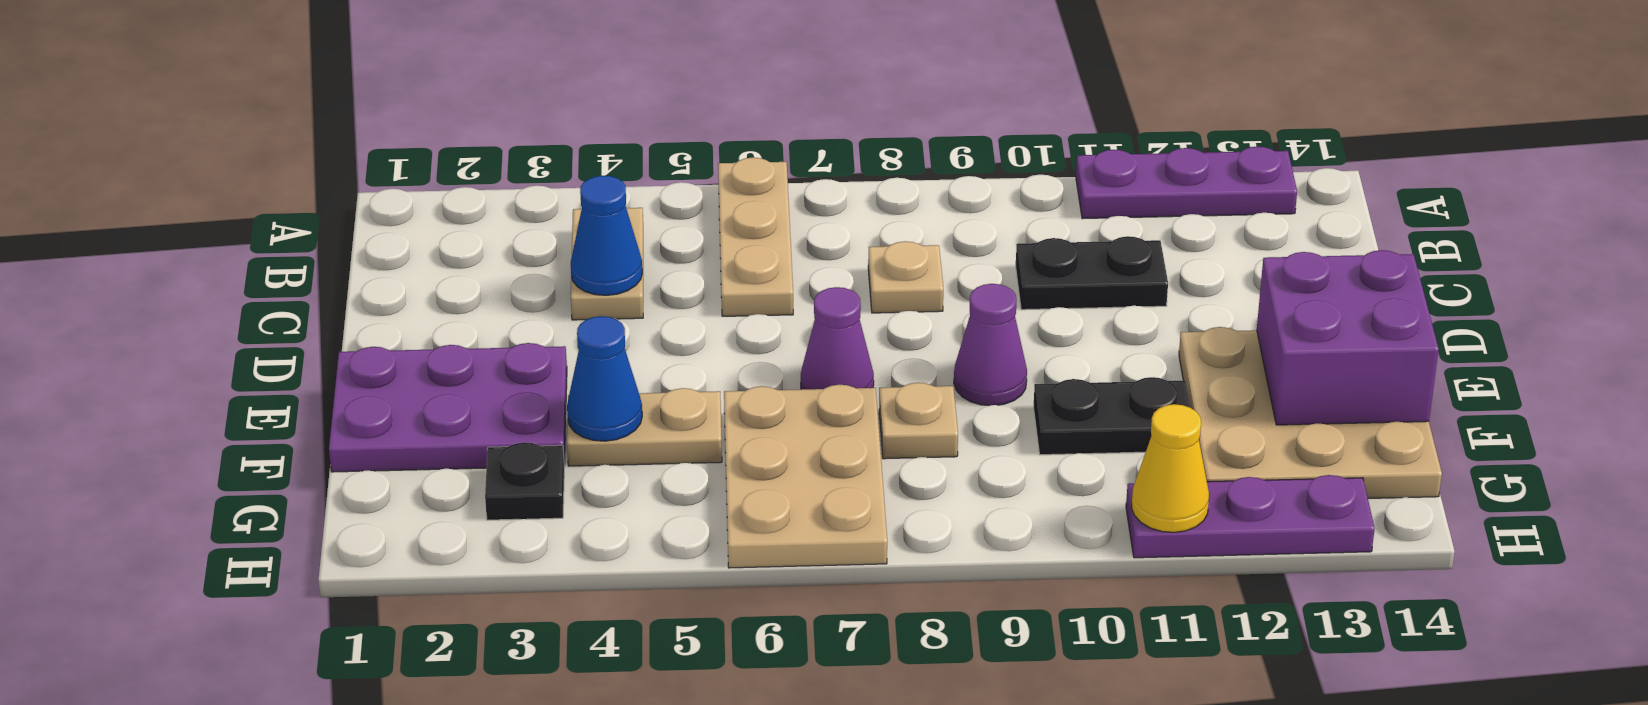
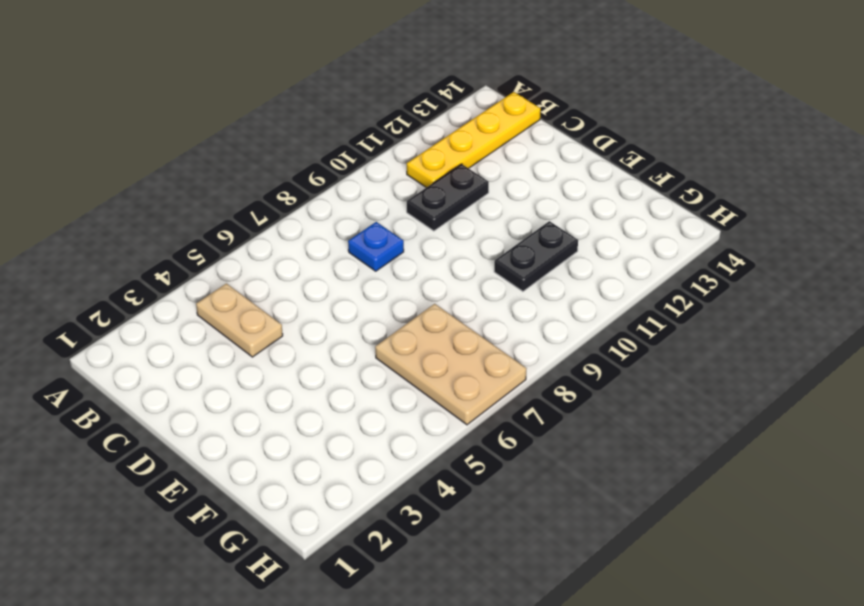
yellow 1x4 plate [407,92,541,188] -> none
blue 1x1 plate [348,222,404,271] -> tan 1x1 plate [868,241,943,313]
none -> tan 1x3 plate [718,157,793,316]
none -> purple 1x3 plate [1076,146,1297,219]
none -> purple 2x3 plate [329,343,567,472]

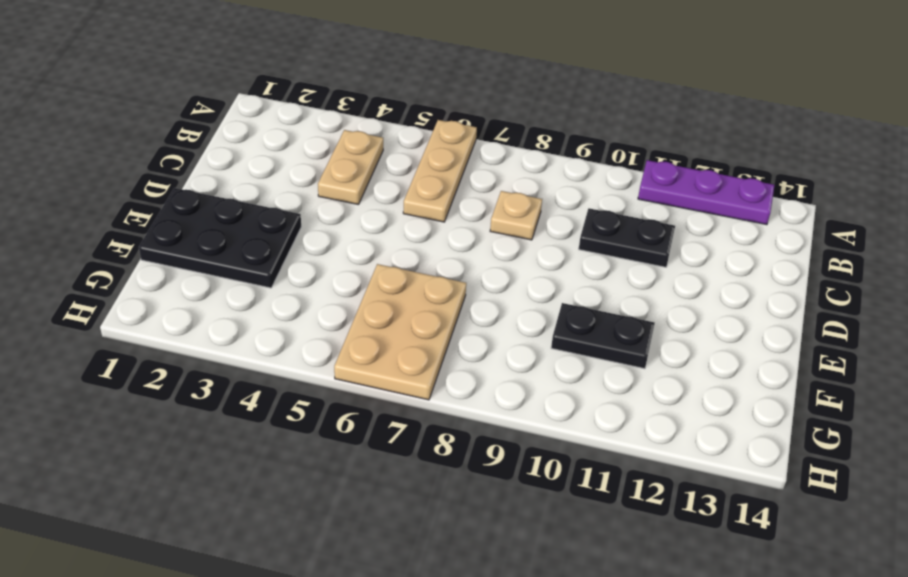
black 2x3 plate [139,188,301,288] -> purple 2x3 plate [329,343,567,472]
none -> purple 1x1 cone [801,287,874,389]
none -> purple 1x1 cone [954,284,1027,406]
none -> tan 3x3 plate [1179,327,1442,498]

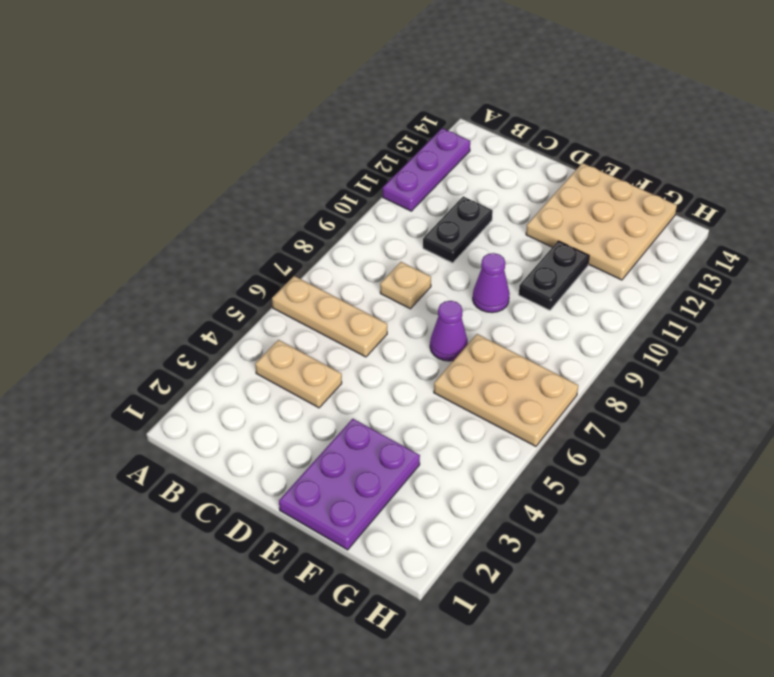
none -> tan 1x2 plate [567,388,722,466]
none -> tan 1x1 plate [879,383,958,459]
none -> black 1x1 plate [485,442,564,520]

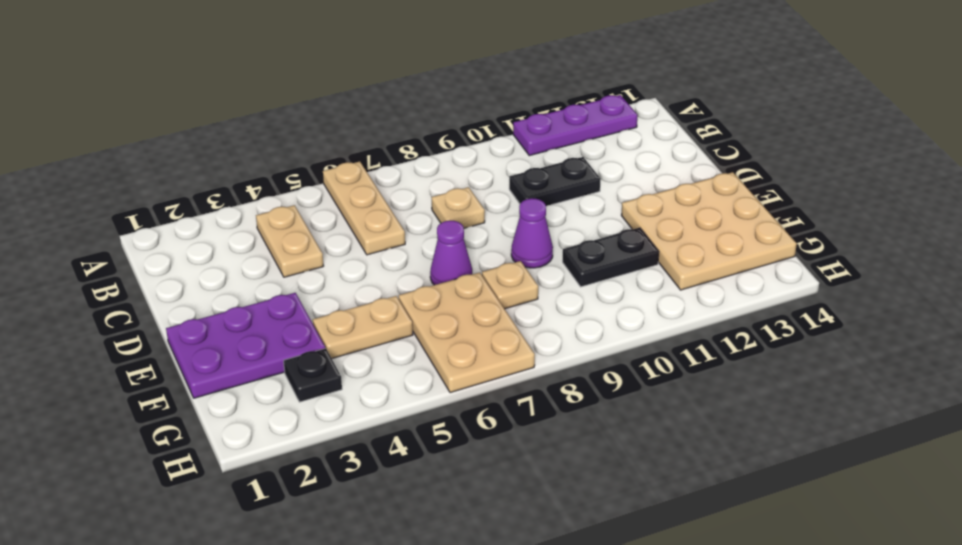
none -> purple 1x3 plate [1126,475,1375,558]
none -> blue 1x1 cone [571,176,642,295]
none -> purple 2x2 brick [1257,250,1439,425]

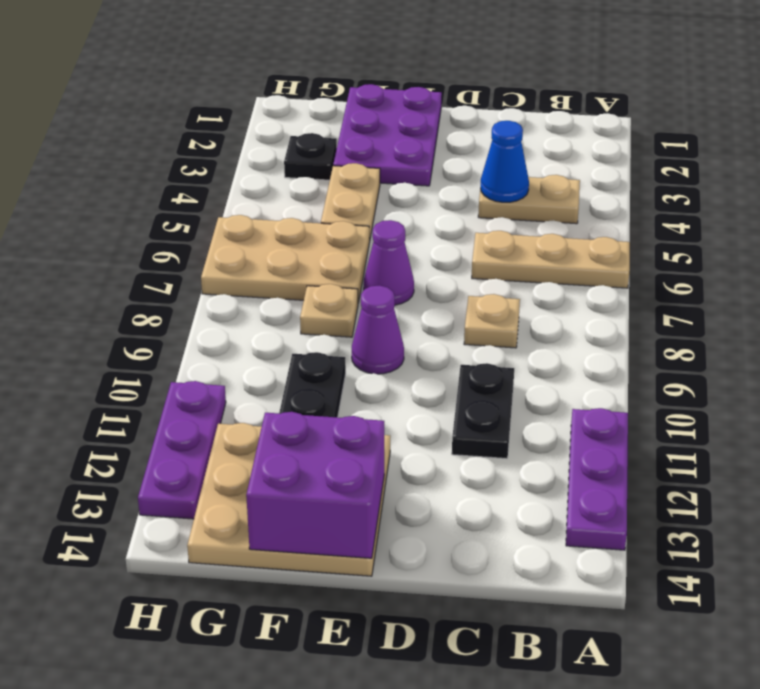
none -> blue 1x1 cone [567,316,642,441]
none -> yellow 1x1 cone [1131,404,1209,532]

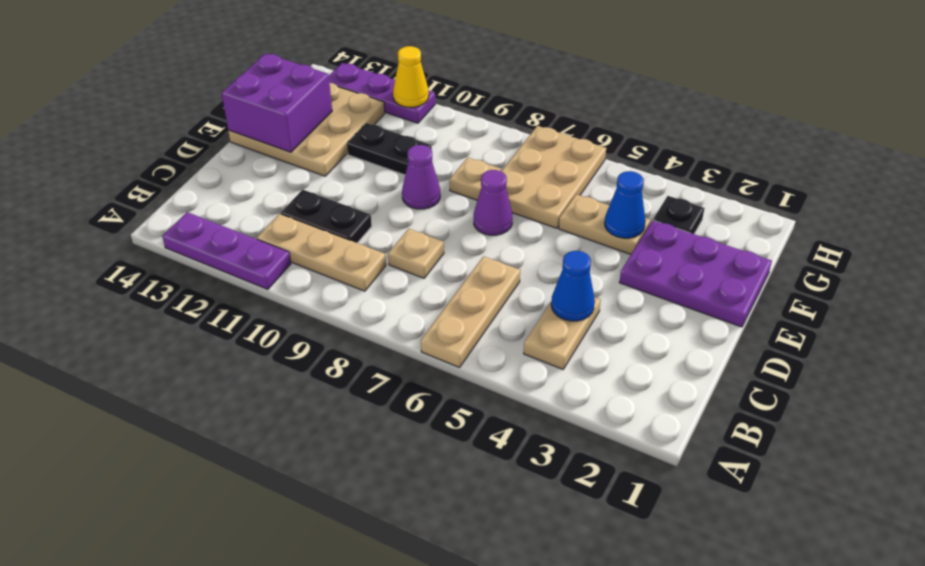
tan 1x3 plate [257,214,386,291] -> none

